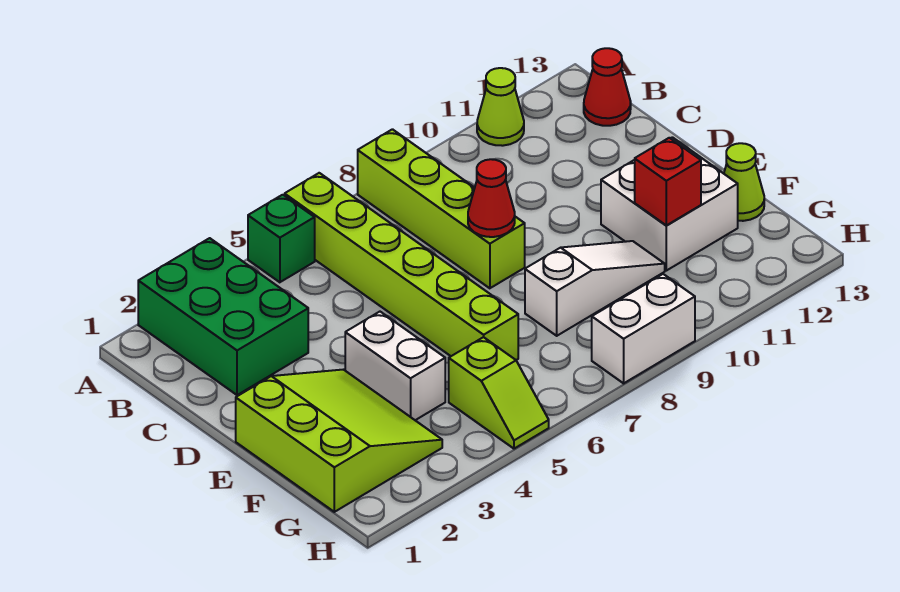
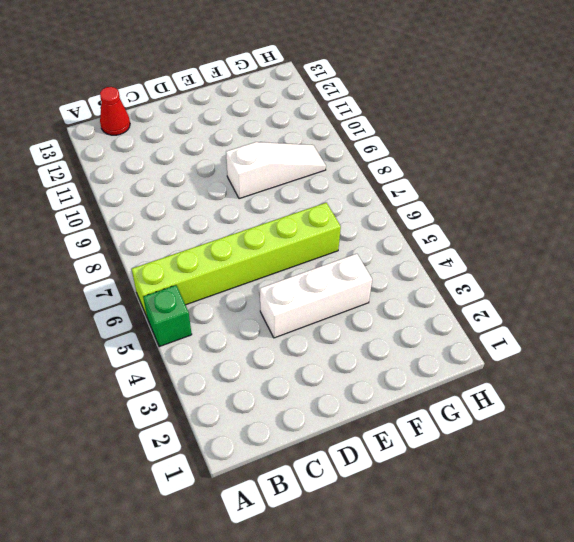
white 1x3 brick [260,254,372,338] -> white 1x2 brick [345,312,445,420]
white 1x3 slope [226,142,326,199] -> white 1x3 slope turned to [525,241,665,336]
none -> green 2x3 brick [138,238,308,395]
none -> lime 1x4 brick [358,129,525,288]
none -> lime 1x1 cone [477,68,524,146]

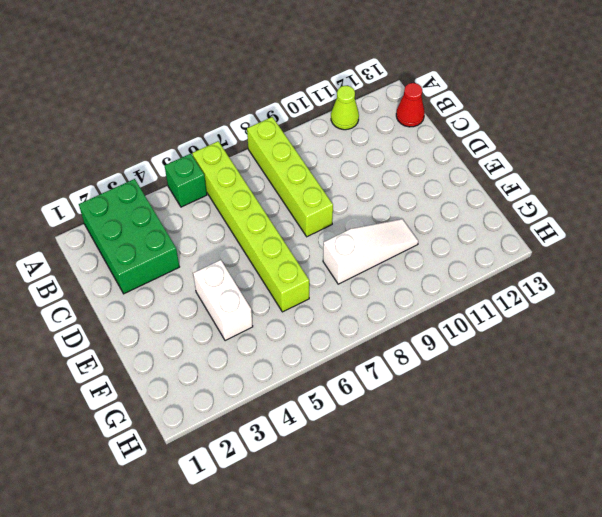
none -> lime 3x3 slope [236,370,442,512]
none -> white 2x2 brick [601,137,738,271]
none -> lime 1x1 cone [724,143,764,221]

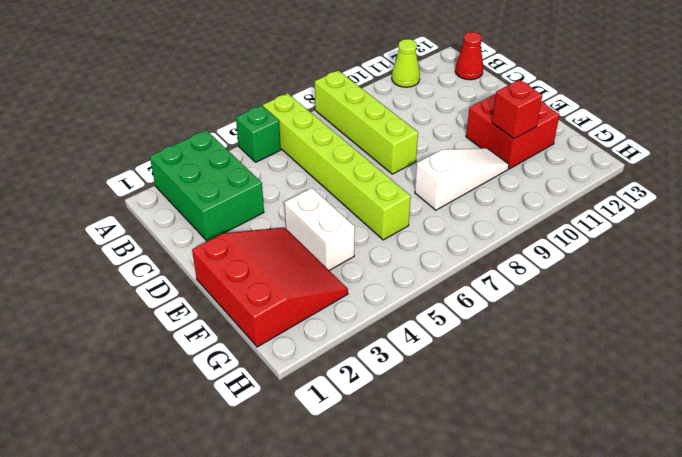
red 3x3 slope [192,227,348,347] -> lime 3x3 slope [236,370,442,512]
red 2x2 brick [466,94,559,169] -> white 2x2 brick [601,137,738,271]
none -> lime 1x1 cone [724,143,764,221]
none -> lime 1x2 slope [449,337,549,449]
none -> white 1x2 brick [592,274,695,383]

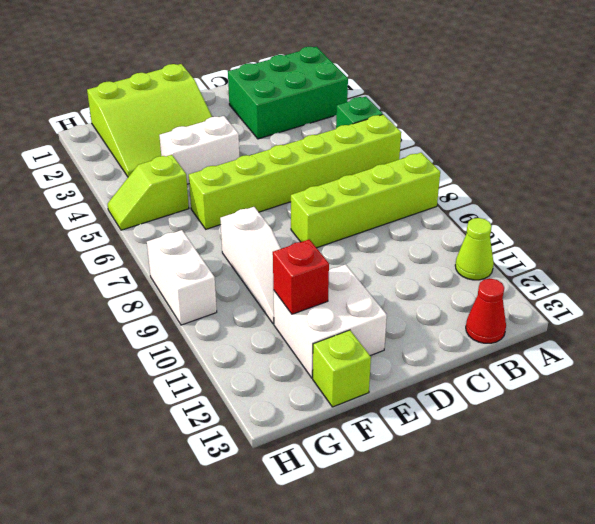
lime 1x1 brick [313,330,371,407] -> lime 1x1 cone [724,143,764,221]
none -> red 1x1 cone [468,159,515,237]

